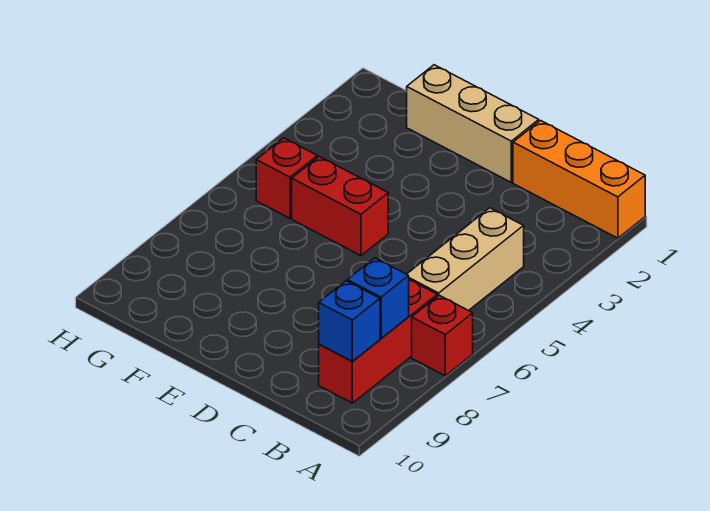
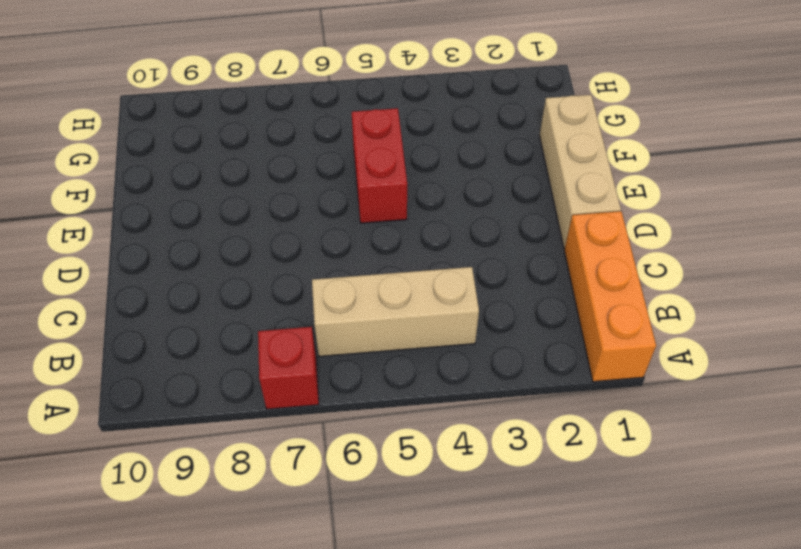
none -> red 1x3 brick [319,280,437,403]
none -> red 1x1 brick [256,138,317,218]

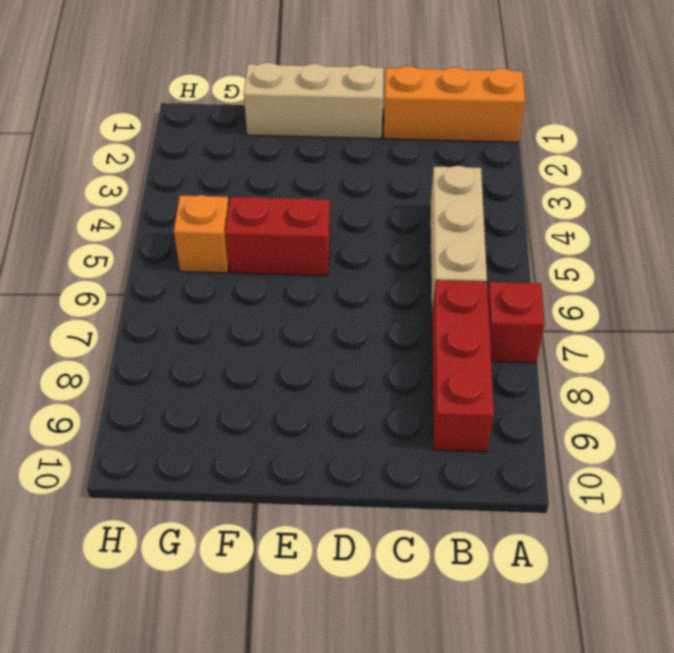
orange 1x1 brick [174,195,229,273] -> red 1x1 brick [256,138,317,218]
none -> blue 1x1 brick [347,258,409,338]
none -> blue 1x1 brick [319,281,380,362]

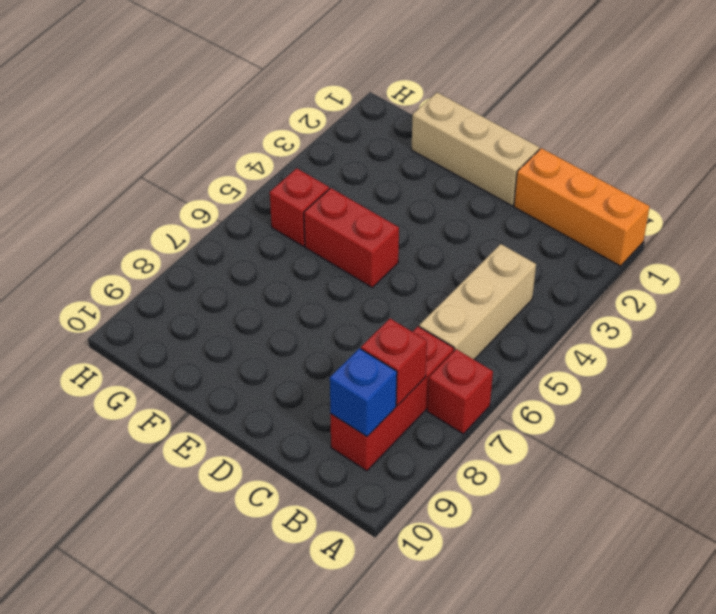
red 1x1 brick [361,319,427,406] -> blue 1x1 brick [347,258,409,338]

